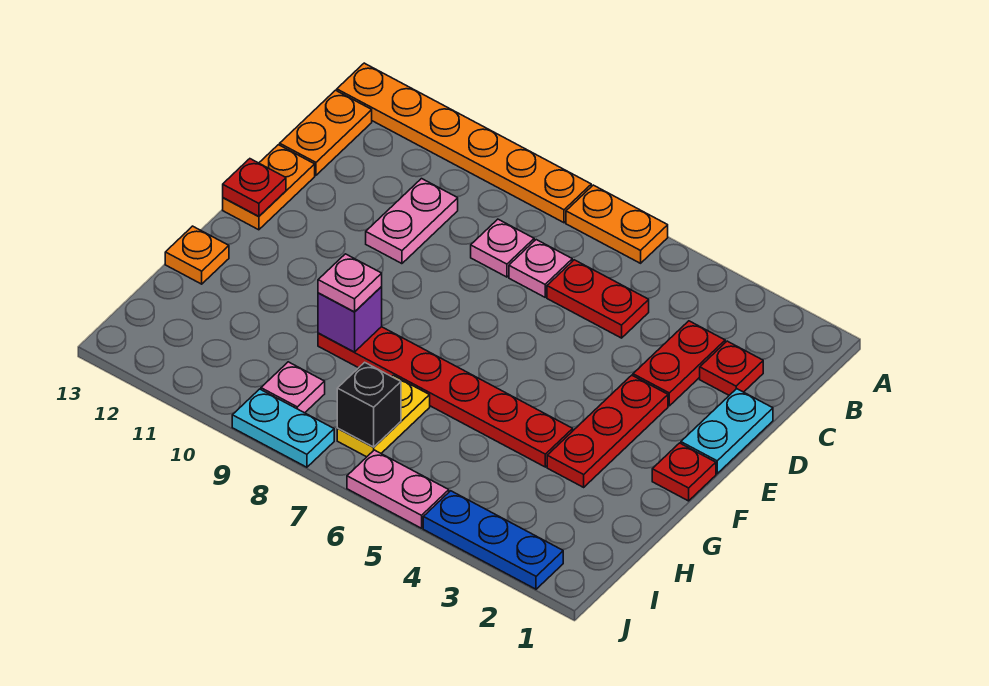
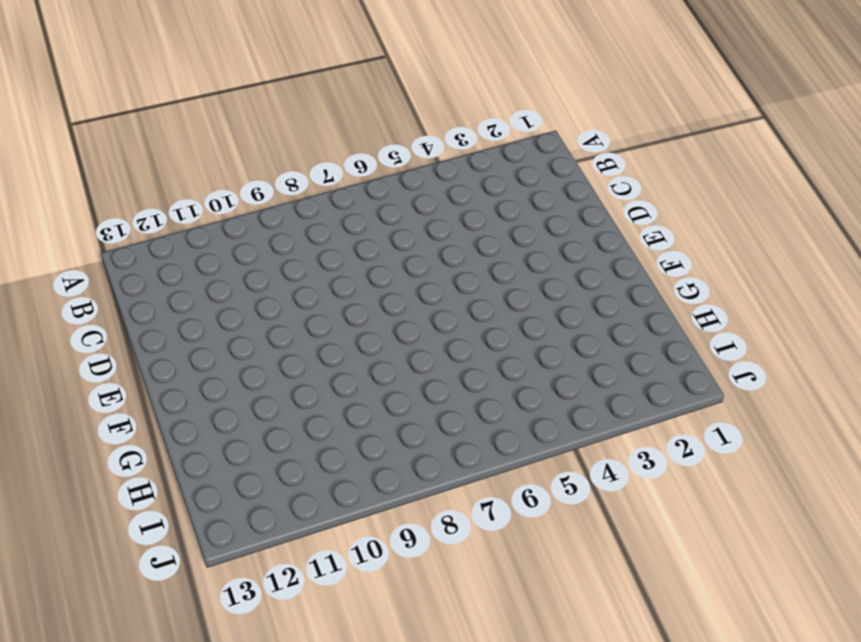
none -> orange 1x2 plate [566,185,668,263]
none -> orange 1x6 plate [337,63,591,223]
none -> orange 1x2 plate [280,90,372,175]

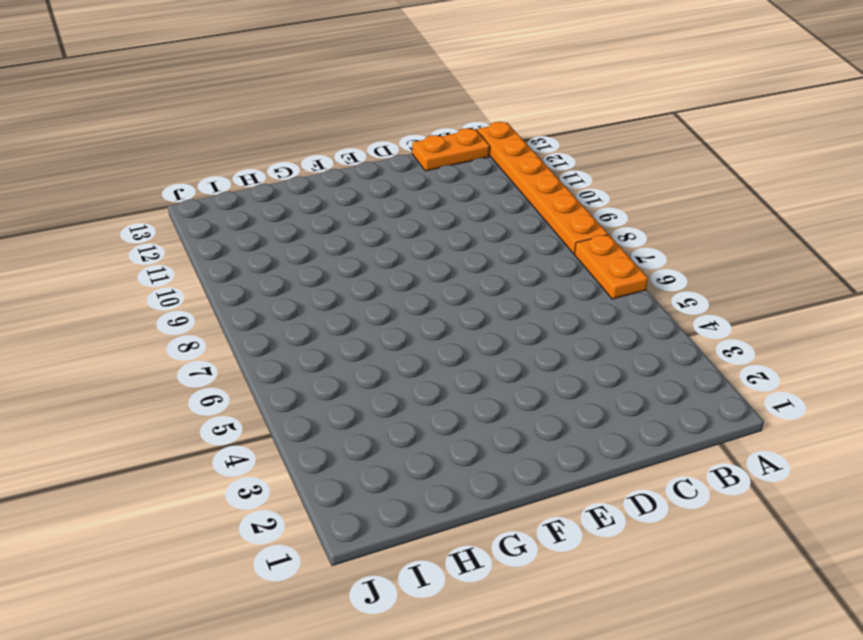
none -> red 1x1 plate [700,341,763,395]
none -> red 1x2 plate [633,321,725,406]
none -> red 1x2 plate [547,260,649,338]

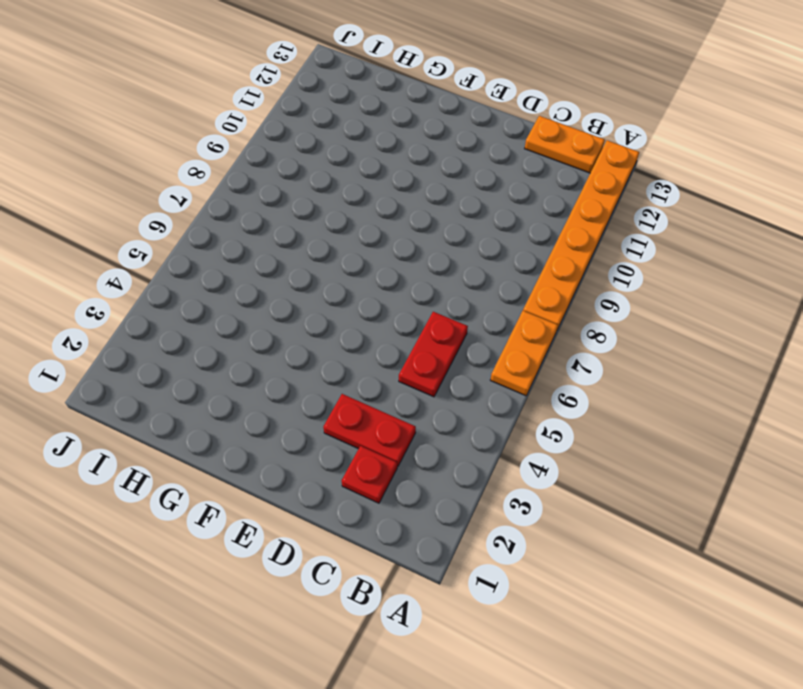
none -> pink 1x1 plate [509,240,572,297]
none -> pink 1x1 plate [471,219,534,277]
none -> pink 1x2 plate [366,179,458,264]

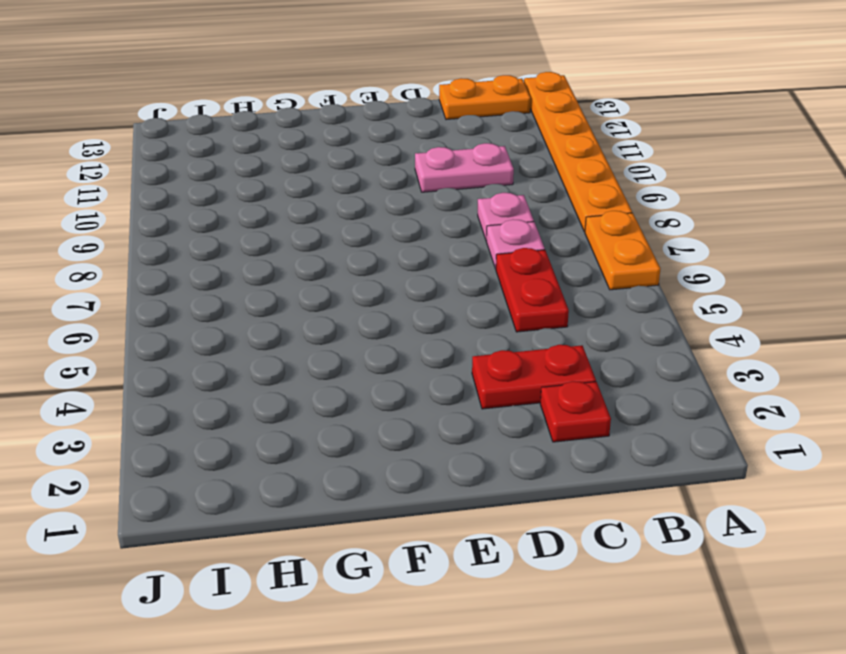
none -> cyan 1x2 plate [681,389,773,474]
none -> orange 1x2 plate [223,145,315,230]
none -> red 1x3 plate [547,375,668,487]

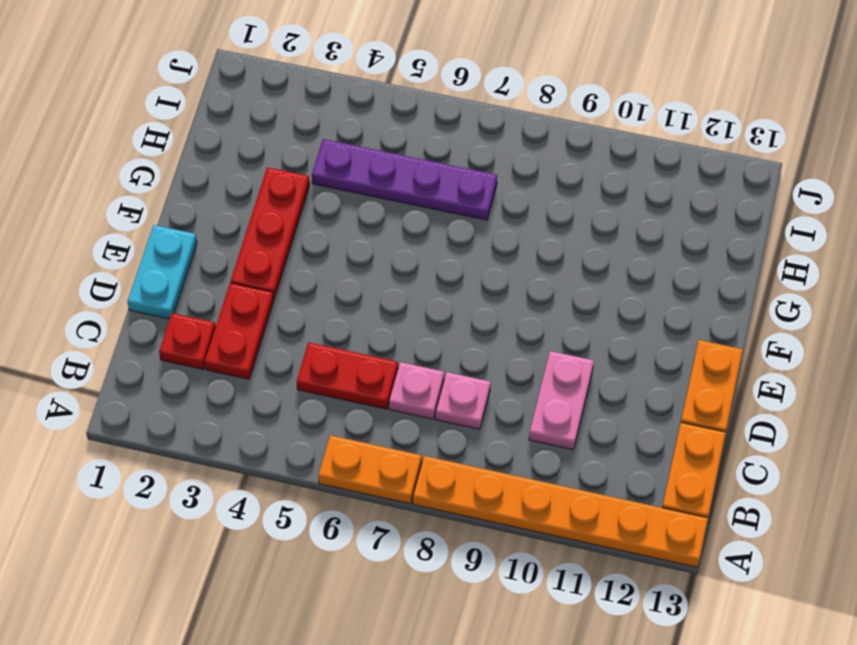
purple 1x4 plate [312,139,497,220] -> yellow 1x2 plate [337,375,430,457]
none -> red 1x1 plate [652,443,716,501]
none -> red 1x6 plate [318,327,573,467]
none -> orange 1x1 plate [165,226,229,284]

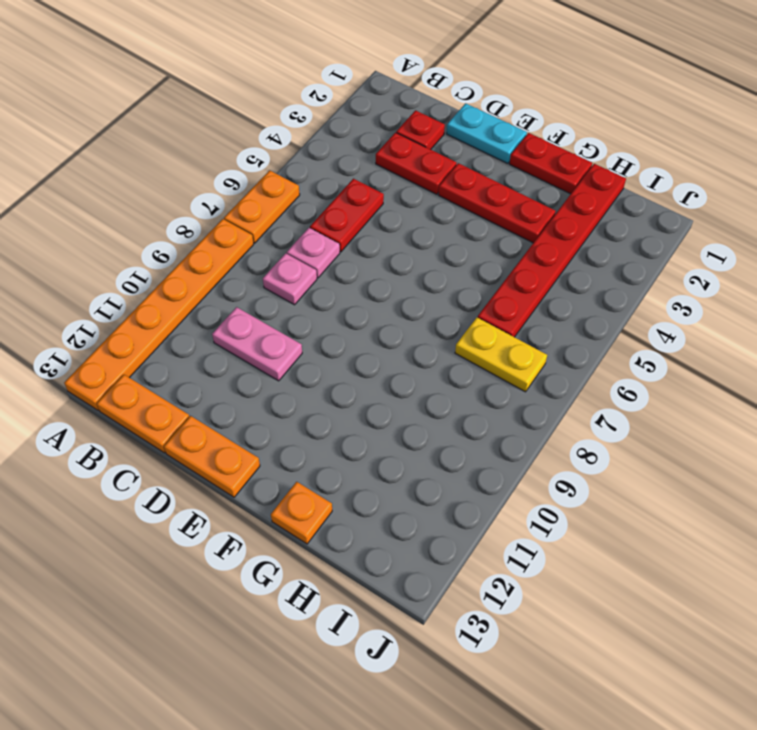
red 1x2 plate [509,133,592,194] -> red 1x1 plate [652,443,716,501]
red 1x6 plate [478,164,626,337] -> red 1x6 plate moved to [318,327,573,467]
none -> pink 1x1 plate [261,362,325,413]
none -> blue 1x3 plate [423,491,563,589]
none -> pink 1x2 plate [347,450,449,528]

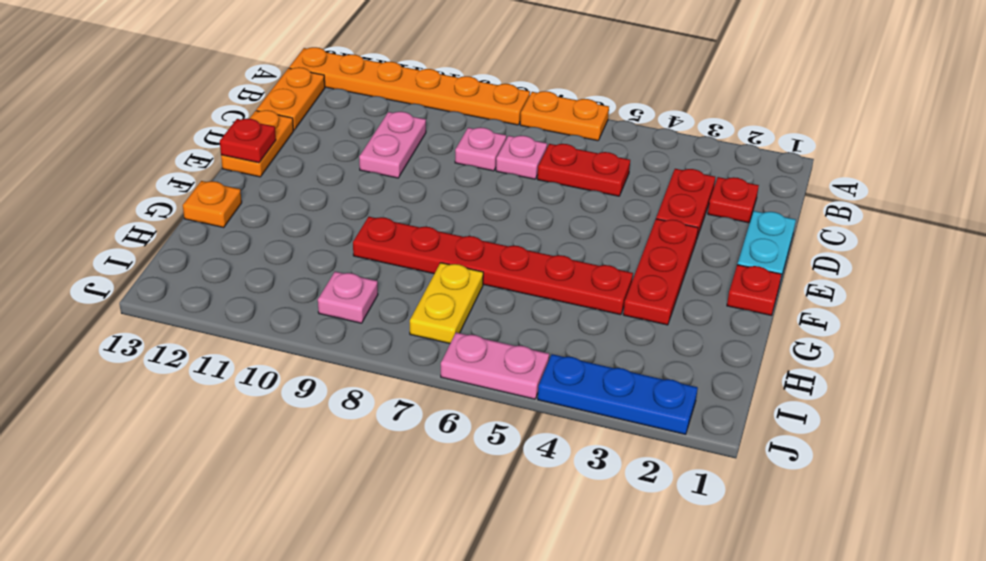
none -> cyan 1x2 plate [232,389,334,467]
none -> purple 1x1 brick [318,287,382,352]
none -> black 1x1 brick [337,362,401,447]

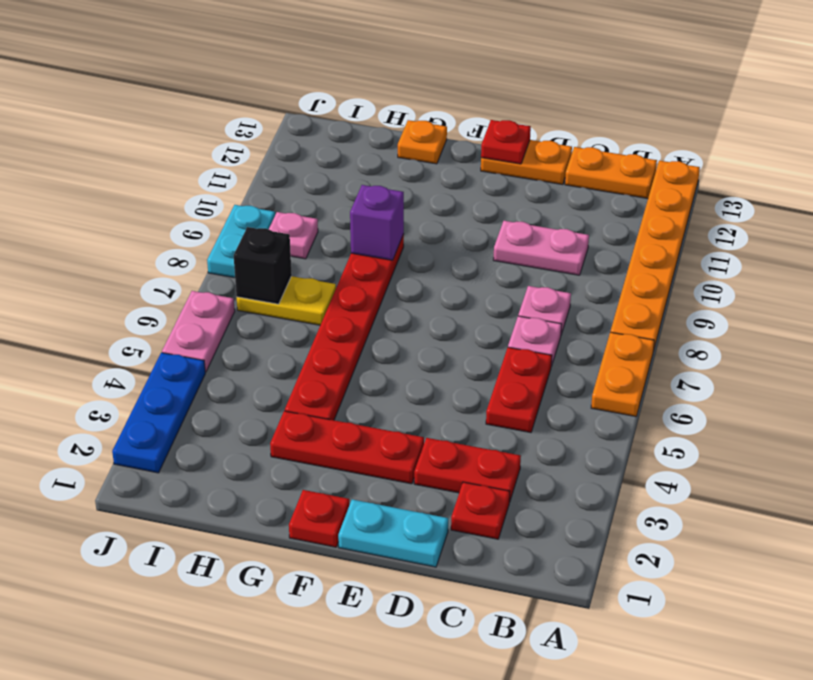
none -> pink 1x1 plate [318,254,382,312]

